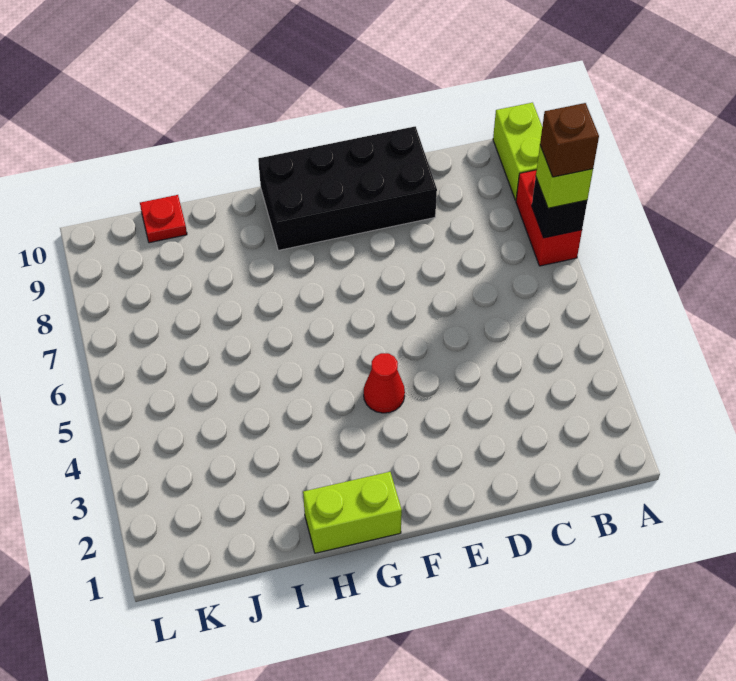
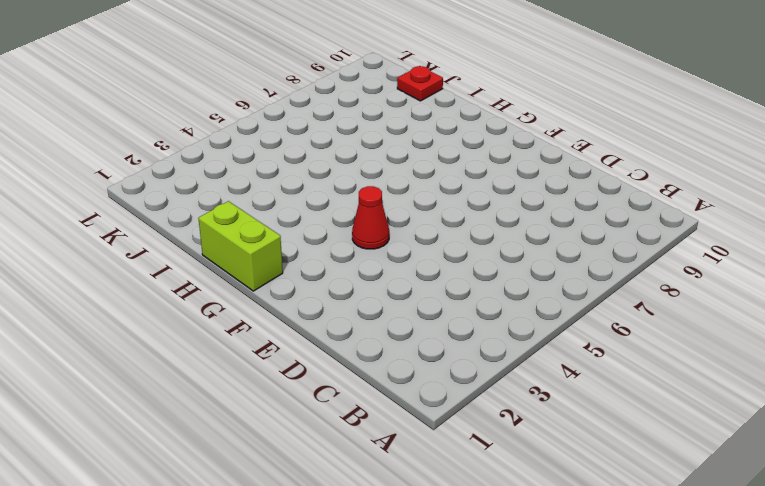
none -> red 1x2 brick [516,170,582,266]
none -> lime 1x2 brick [493,103,542,200]

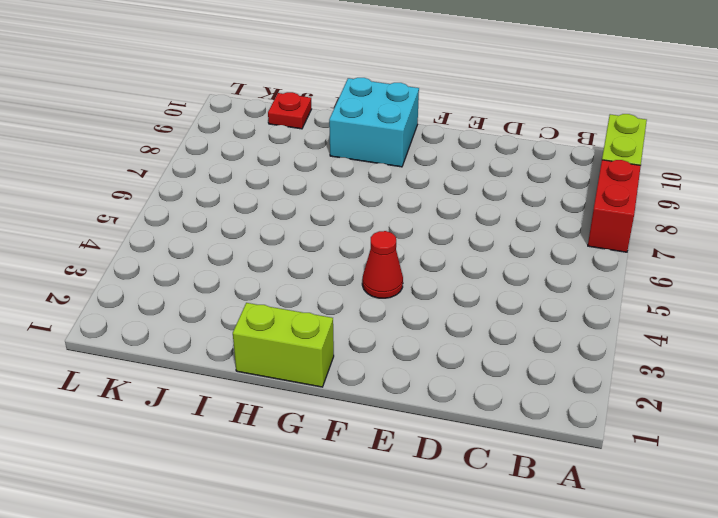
cyan 2x2 brick [329,78,419,167] -> black 2x4 brick [258,126,437,251]
none -> black 1x1 brick [532,178,587,238]
none -> lime 1x1 brick [536,146,593,208]

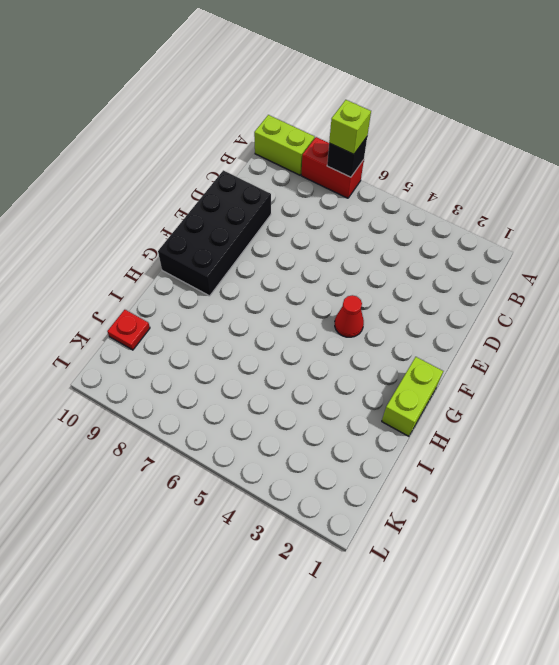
none -> brown 1x1 brick [540,103,599,177]

